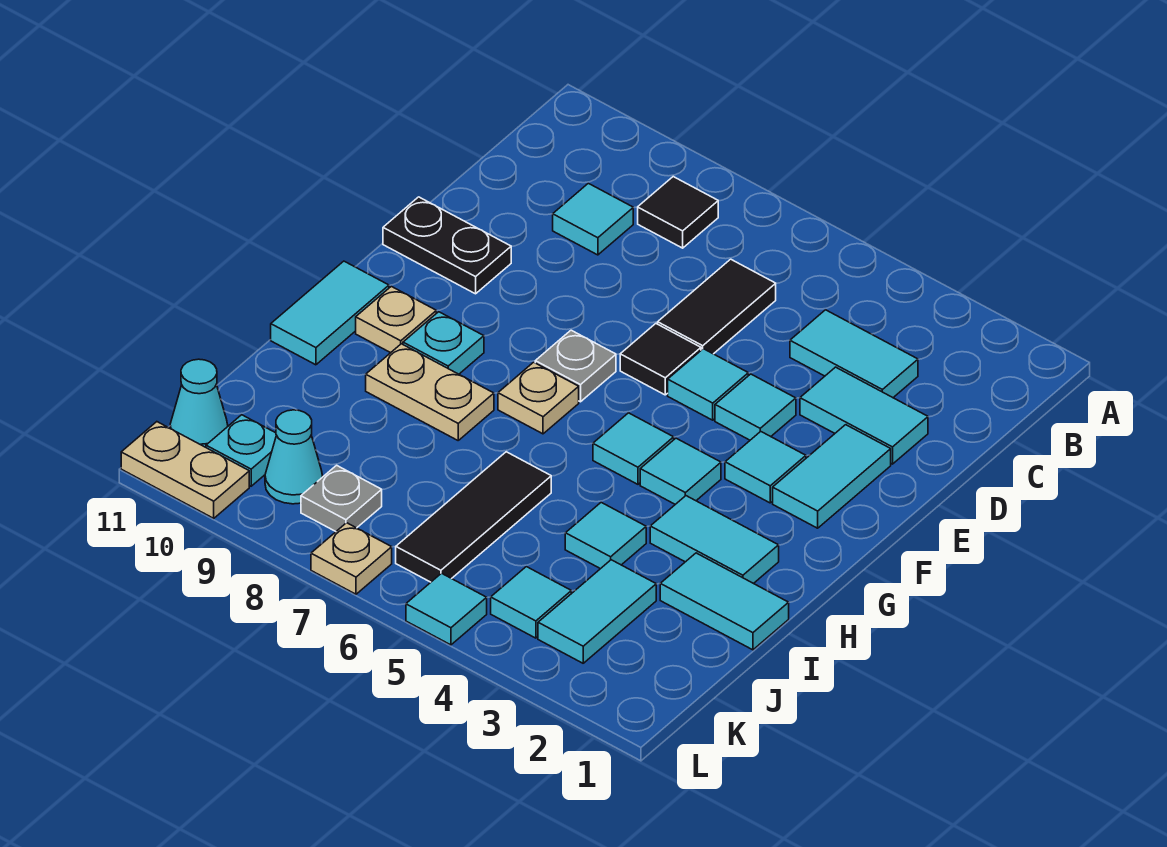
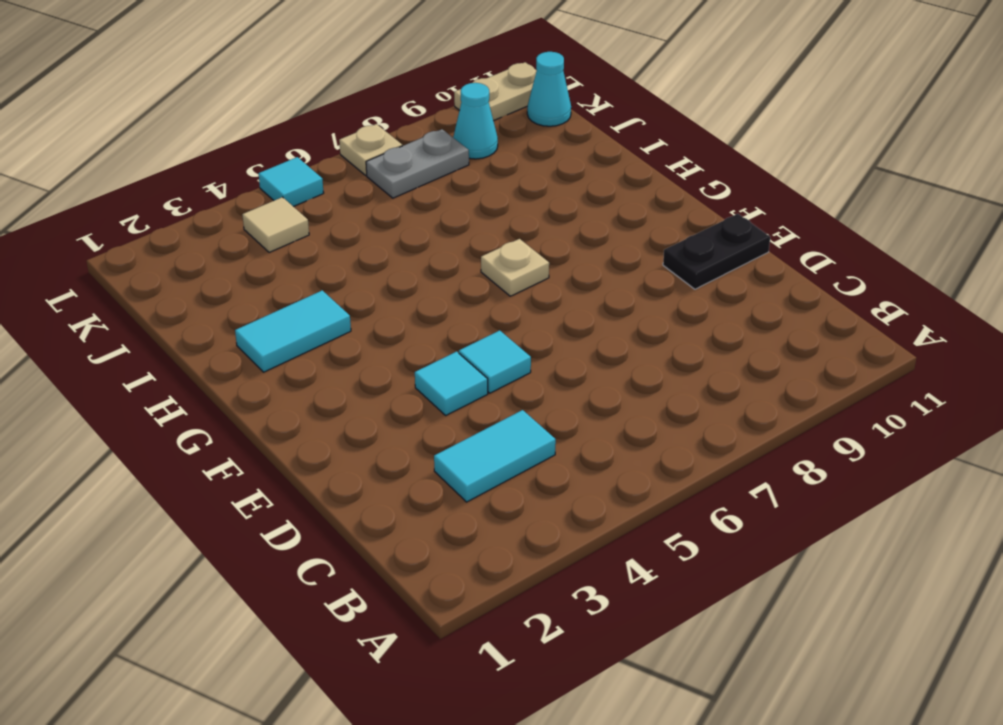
tan 1x1 tile [242,197,309,252] -> cyan 1x1 tile [491,567,571,638]
grey 1x2 plate [366,129,469,198] -> grey 1x1 plate [301,465,382,531]
none -> black 1x1 tile [638,177,718,248]
none -> black 1x2 tile [658,259,776,354]
none -> cyan 1x1 tile [553,183,633,255]
none -> cyan 1x2 tile [800,367,928,464]

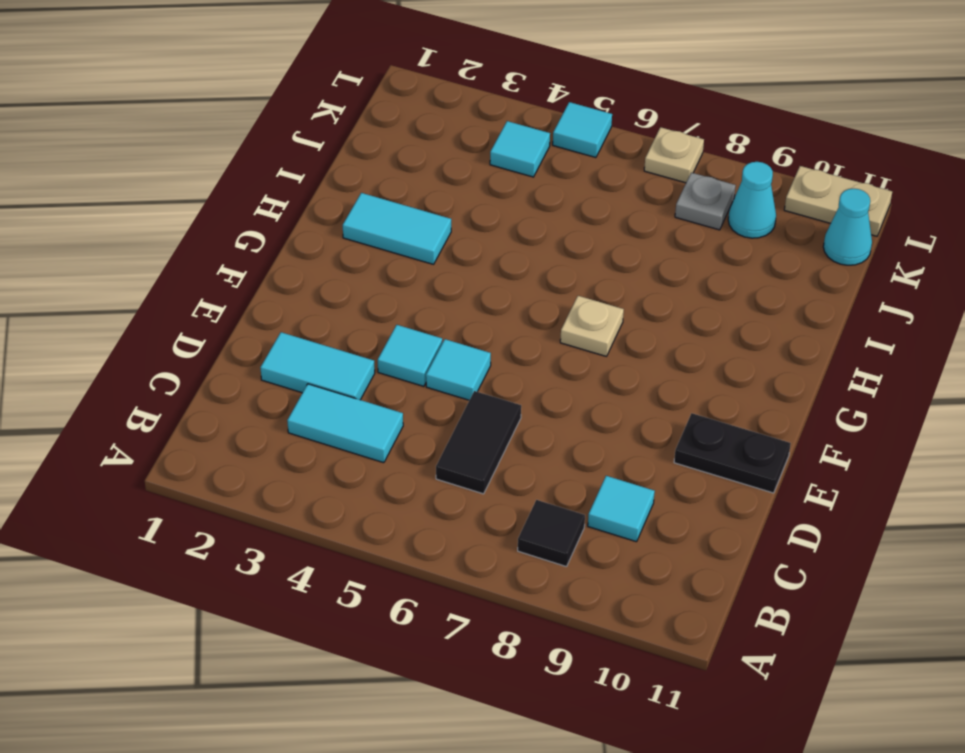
none -> cyan 1x2 tile [773,425,891,528]
none -> black 1x1 tile [620,324,701,395]
none -> cyan 1x1 tile [725,431,806,503]
none -> grey 1x1 plate [535,330,616,402]

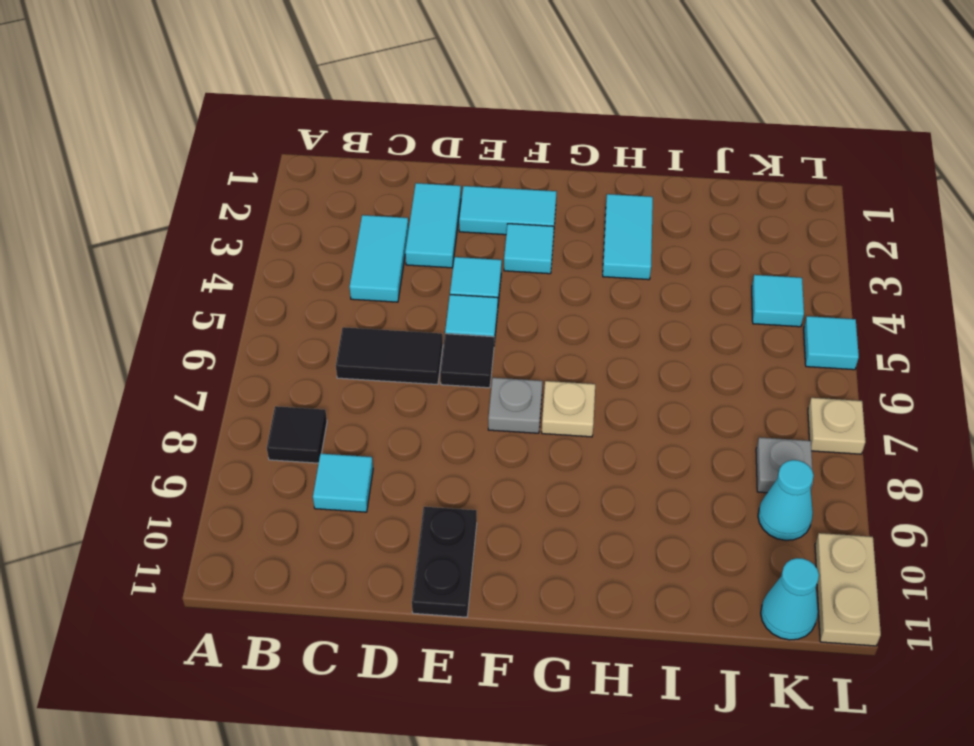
none -> cyan 1x1 tile [640,438,721,504]
none -> cyan 1x1 tile [593,413,674,484]
none -> cyan 1x1 plate [403,312,484,374]
none -> tan 1x1 plate [356,286,436,353]

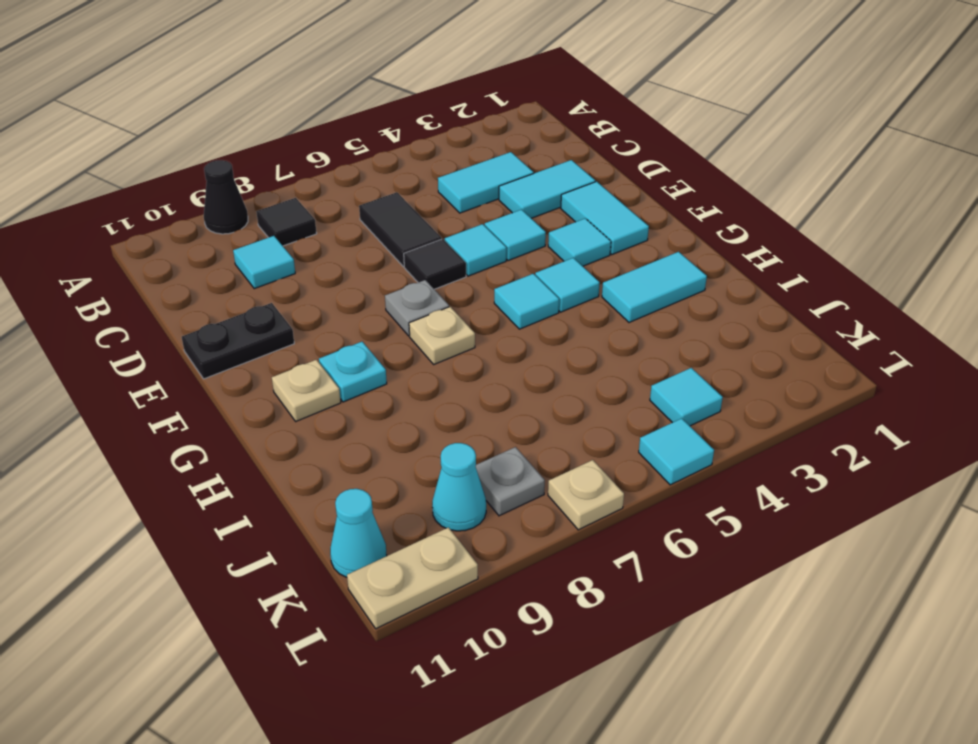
black 1x1 cone [204,160,248,234] -> none
none -> cyan 1x2 tile [271,261,389,365]
none -> tan 1x2 plate [366,344,494,440]
none -> cyan 1x2 tile [660,553,789,650]
none -> cyan 1x1 tile [565,502,646,569]

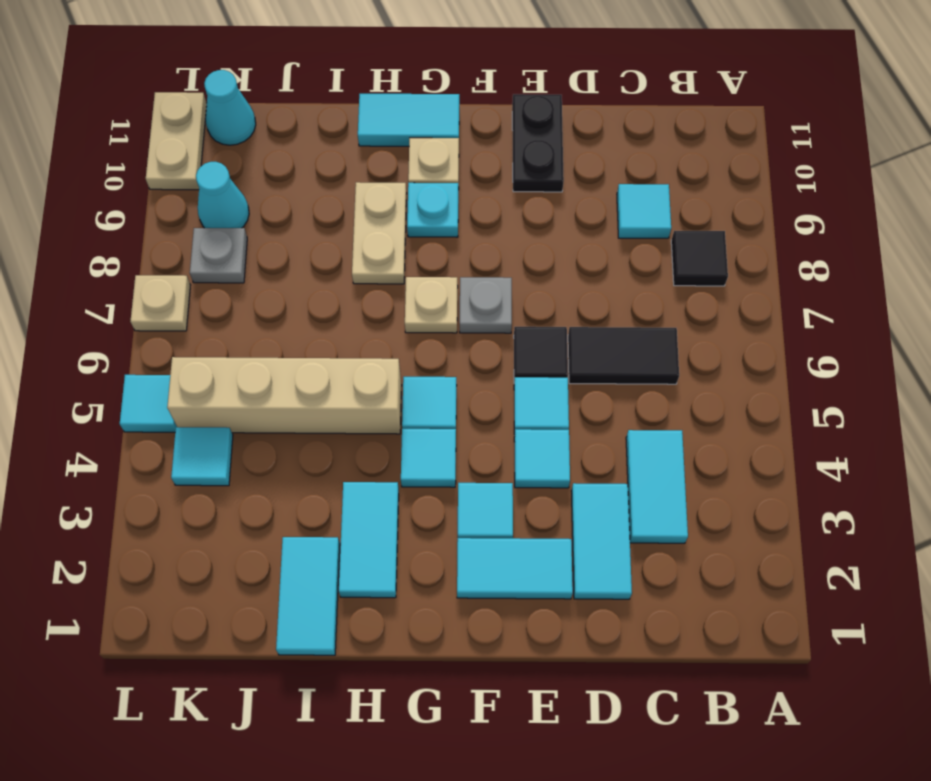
tan 1x4 brick [167,357,402,434] -> none
none -> cyan 1x1 tile [565,502,646,569]
none -> black 1x3 tile [396,452,551,582]
none -> cyan 1x2 tile [538,560,656,663]
none -> cyan 1x1 plate [206,415,276,486]

